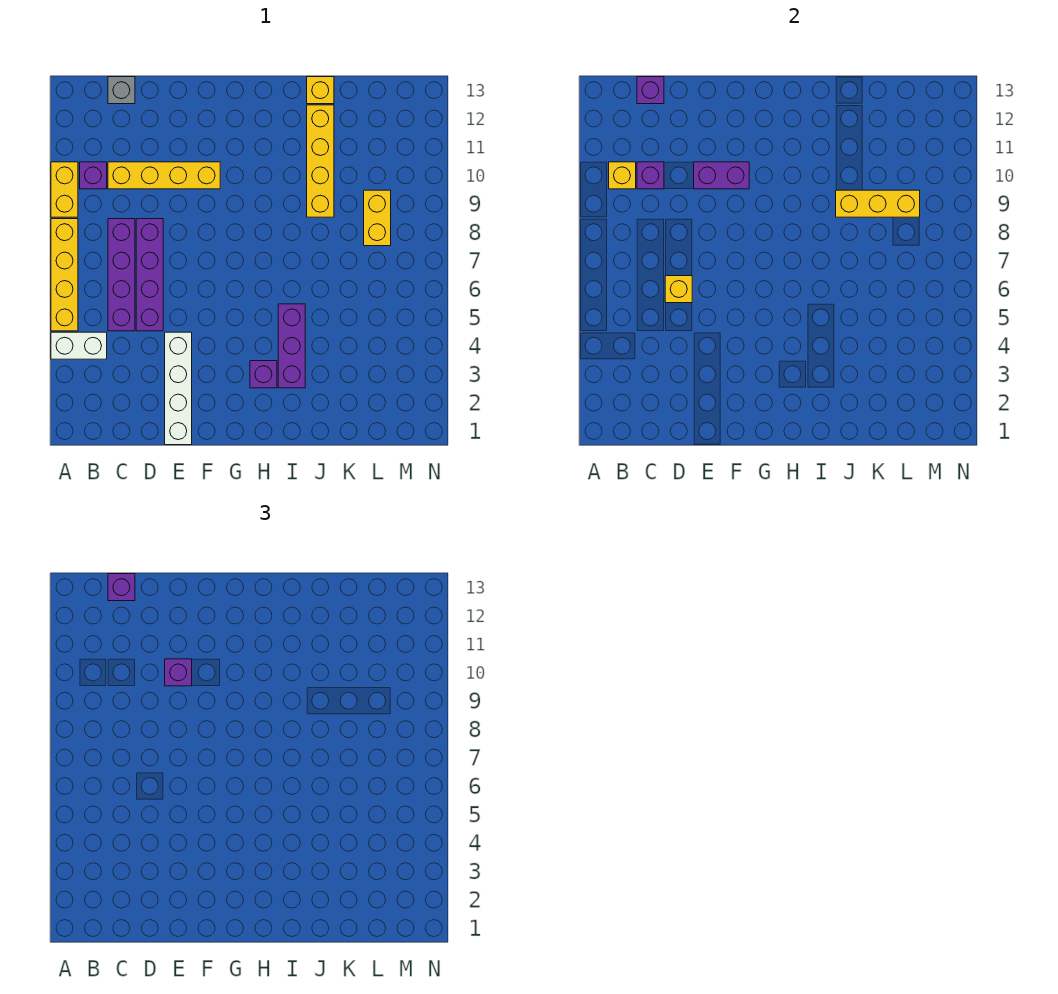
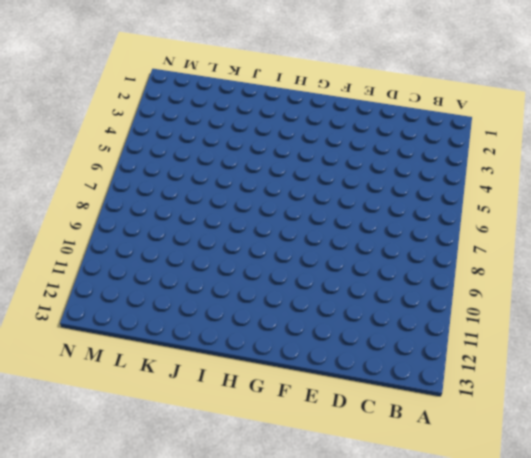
none -> white 1x2 brick [51,332,107,359]
none -> yellow 1x4 brick [51,219,78,331]
none -> yellow 1x2 brick [51,162,78,217]

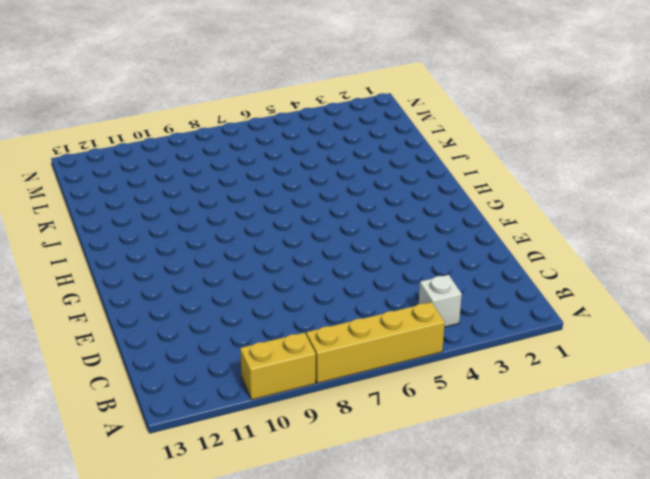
white 1x1 brick [419,275,462,327] -> white 1x2 brick [51,332,107,359]
none -> purple 1x1 brick [80,162,107,189]
none -> purple 1x4 brick [108,219,135,331]
none -> yellow 1x4 brick [108,162,220,189]

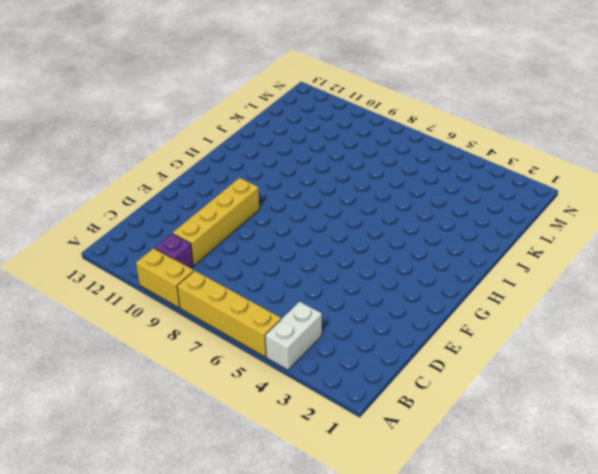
none -> purple 1x4 brick [108,219,135,331]
none -> grey 1x1 brick [108,77,135,104]
none -> purple 1x4 brick [136,219,163,331]

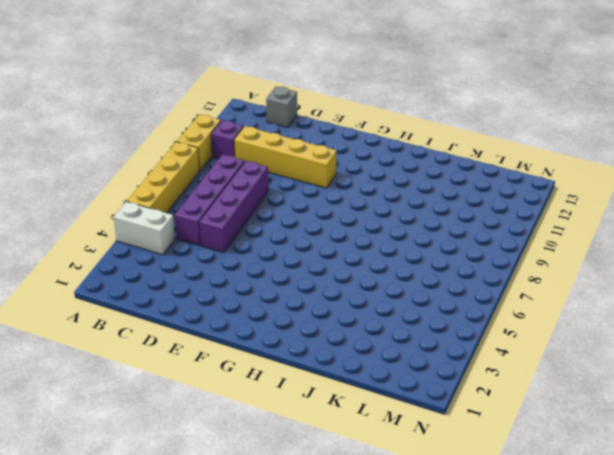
none -> white 1x4 brick [165,332,192,445]
none -> purple 1x1 brick [250,361,277,388]
none -> purple 1x3 brick [278,304,305,388]

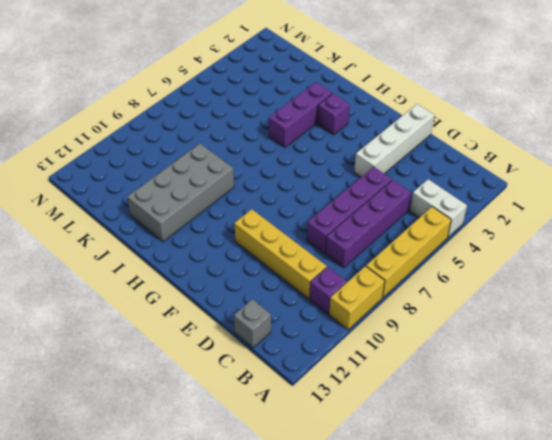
grey 2x4 brick [127,144,234,242] -> yellow 1x4 brick [307,105,334,217]
none -> yellow 1x1 brick [307,77,334,104]
none -> yellow 1x2 brick [364,190,391,246]
none -> yellow 1x1 brick [609,162,636,189]

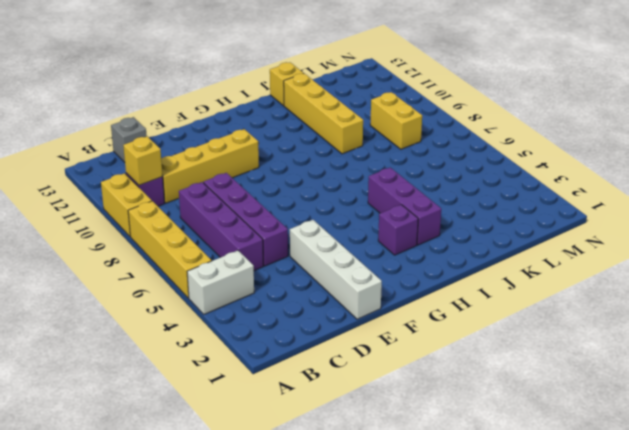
none -> purple 1x1 brick [637,162,664,189]
none -> purple 1x1 brick [637,77,664,104]
none -> yellow 1x1 brick [665,276,692,303]

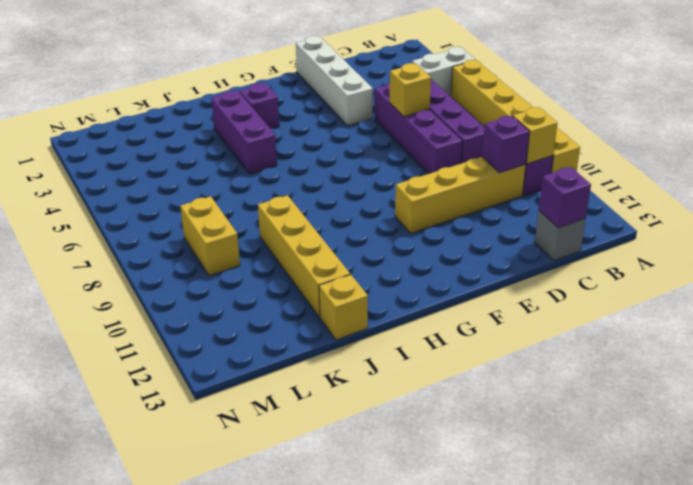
none -> purple 1x2 brick [694,162,749,189]
none -> yellow 1x3 brick [836,190,920,217]
none -> purple 1x1 brick [108,574,135,601]

